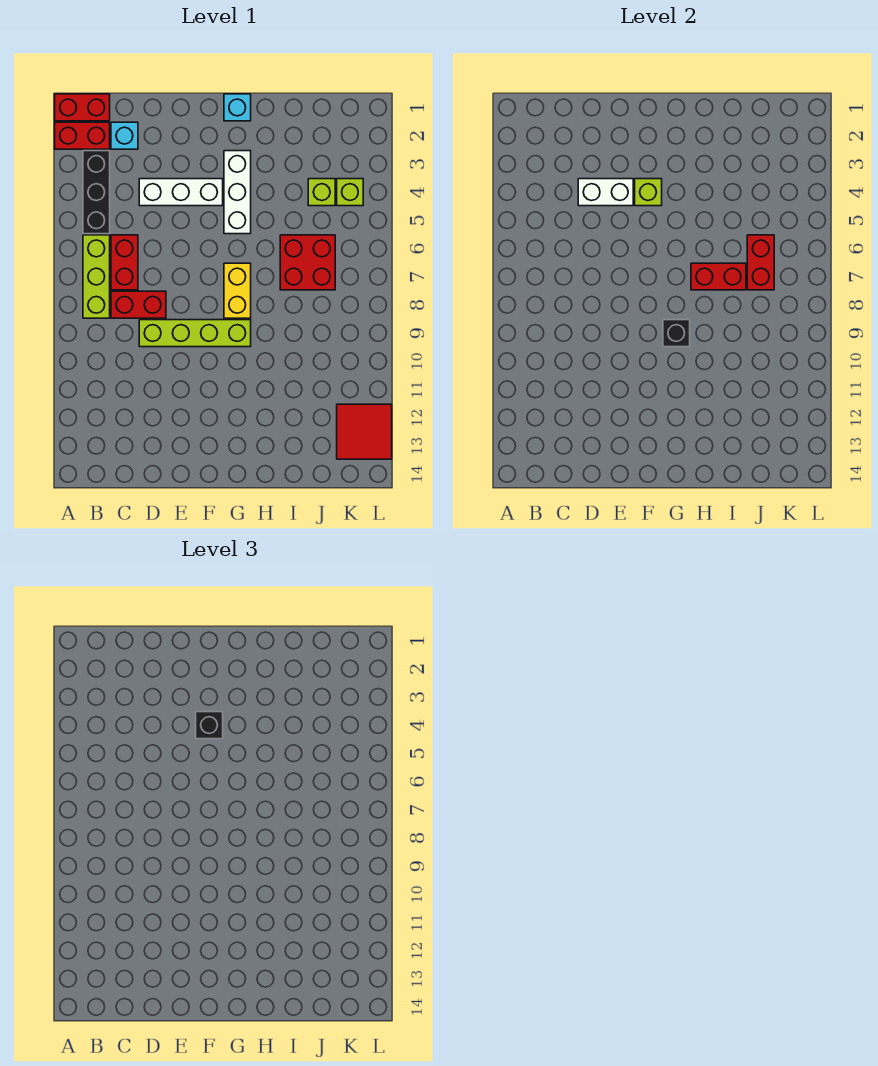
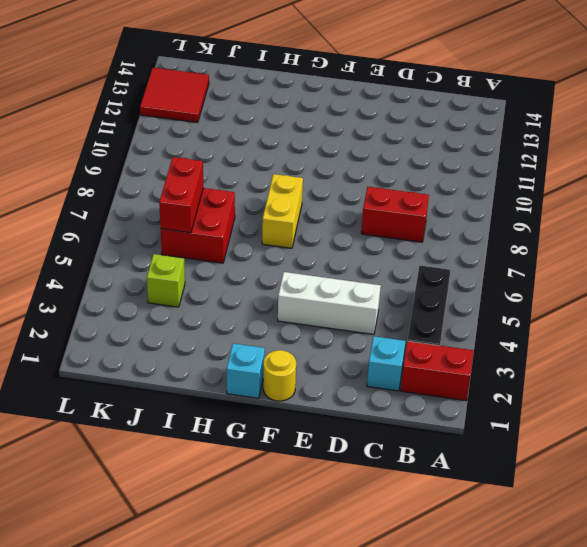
yellow 1x1 round brick [263,350,296,401] -> none
none -> red 1x2 brick [55,94,110,121]
none -> lime 1x3 brick [83,235,110,318]
none -> red 1x2 brick [111,235,138,290]

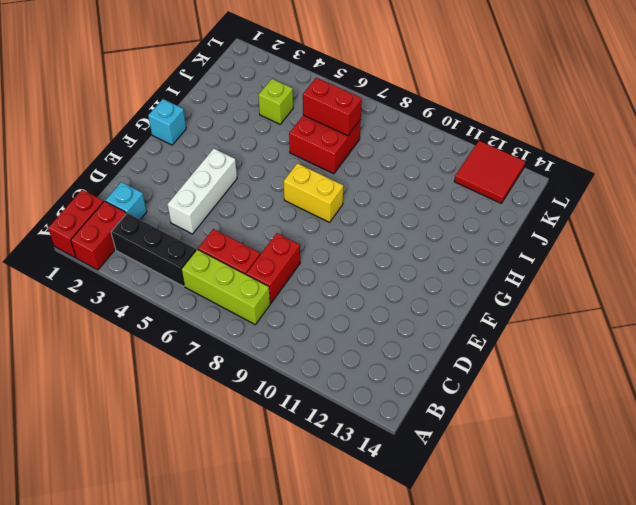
none -> lime 1x4 brick [139,320,251,347]
none -> white 1x3 brick [224,151,251,234]
none -> lime 1x1 brick [337,179,363,206]

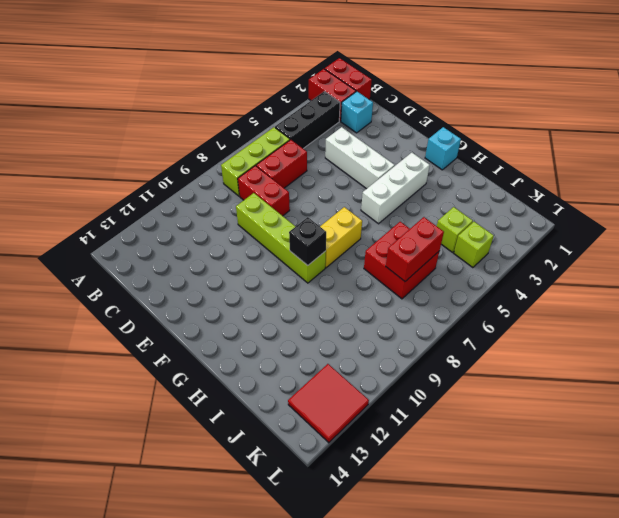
none -> white 1x2 brick [578,179,633,206]
none -> lime 1x1 brick [635,179,662,206]
none -> red 1x2 brick [691,263,746,290]

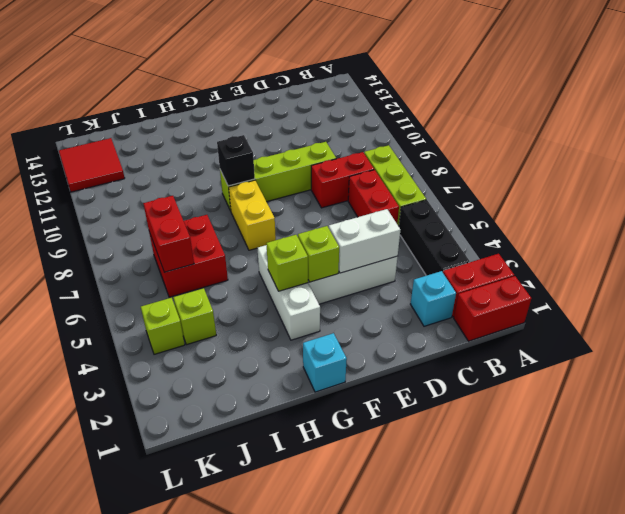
lime 1x1 brick [266,235,308,291] -> none
none -> red 1x2 brick [691,263,746,290]
none -> black 1x1 brick [196,712,223,739]

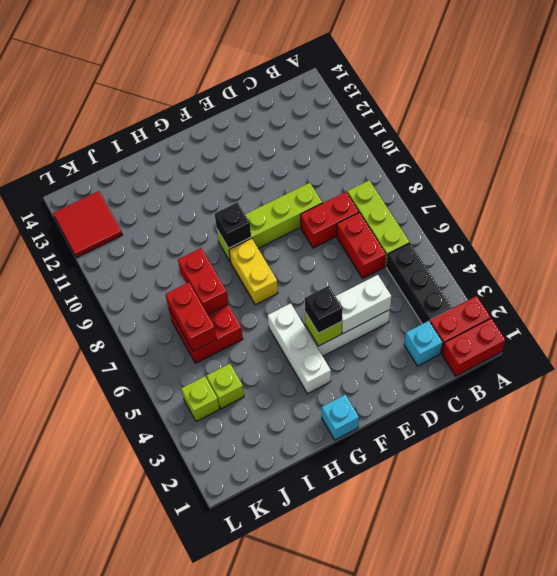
red 1x2 brick [178,248,228,315] -> red 1x2 brick turned to [691,263,746,290]

